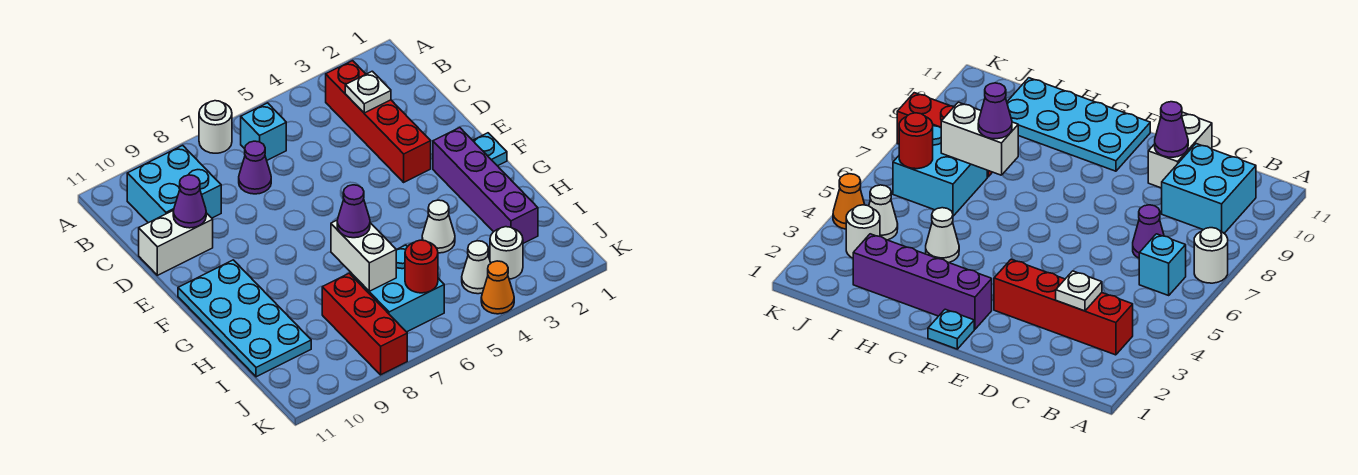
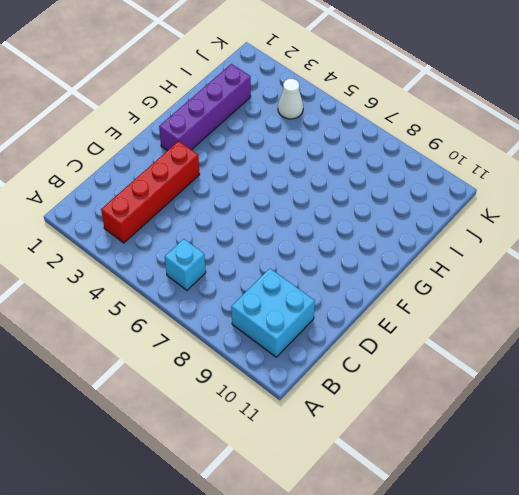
none -> white 1x1 round brick [199,101,232,153]
none -> purple 1x1 cone [239,141,271,194]
none -> white 1x2 brick [139,211,213,275]

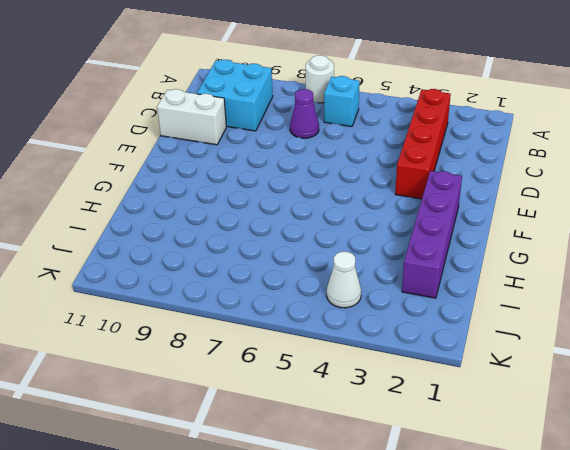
none -> cyan 1x1 plate [473,133,507,166]
none -> cyan 2x4 plate [178,260,311,377]
none -> white 1x1 cone [422,200,455,253]

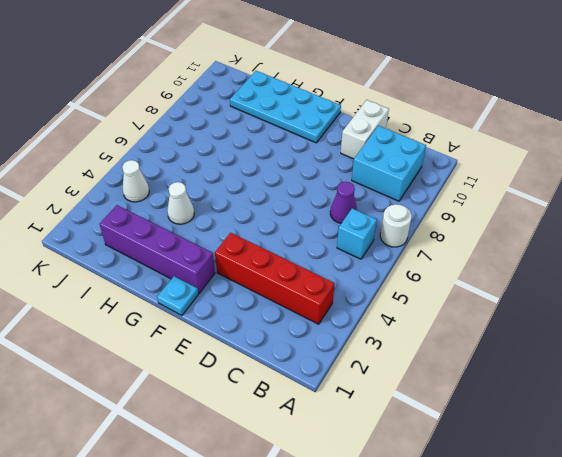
none -> cyan 2x2 brick [351,245,444,332]
none -> red 1x3 brick [322,273,407,375]
none -> white 1x1 round brick [490,227,523,279]

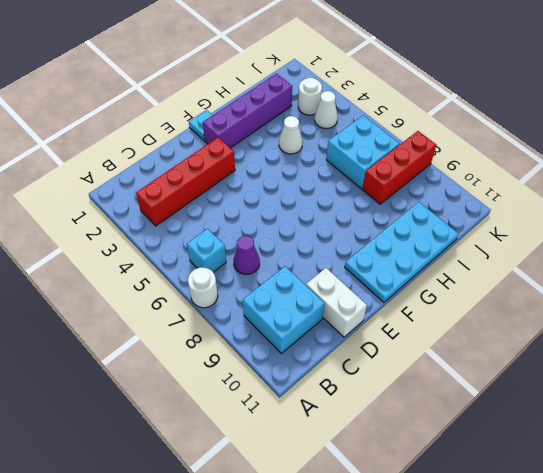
none -> orange 1x1 cone [481,261,514,314]
none -> white 1x1 plate [345,71,391,113]
none -> purple 1x1 cone [173,175,206,228]

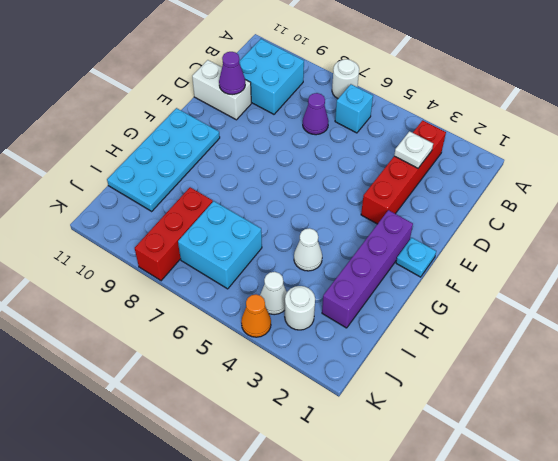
none -> white 1x2 brick [331,220,396,291]
none -> red 1x1 round brick [405,240,438,293]
none -> purple 1x1 cone [337,185,370,238]

